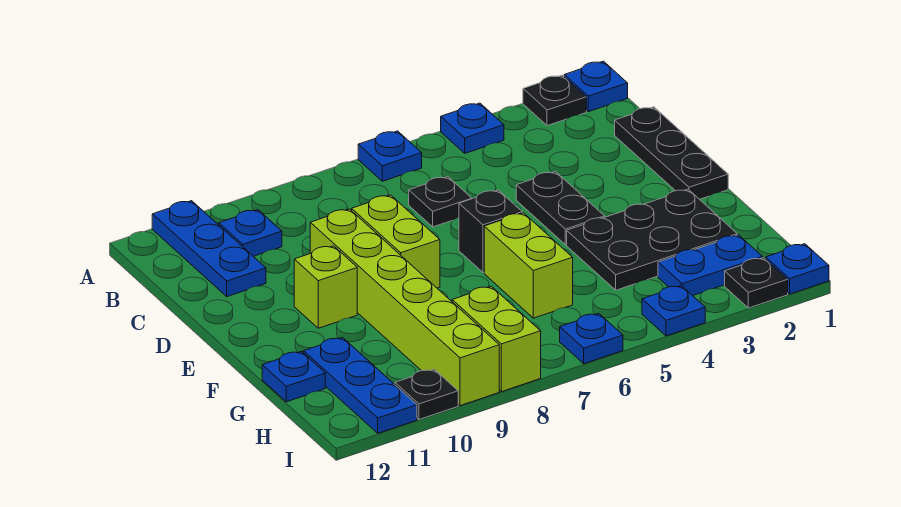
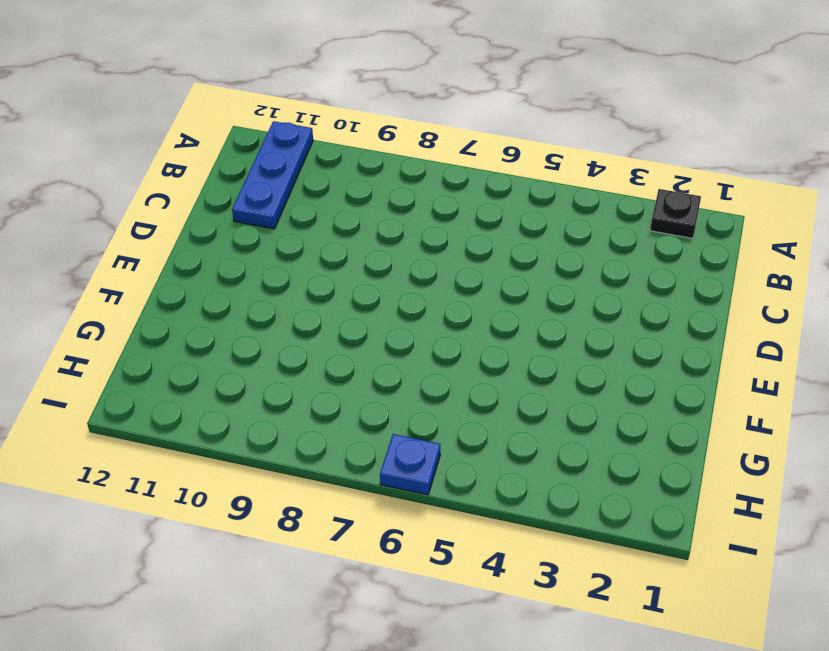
none -> blue 1x1 plate [564,61,628,112]
none -> blue 1x1 plate [441,103,504,153]
none -> blue 1x1 plate [358,131,422,181]

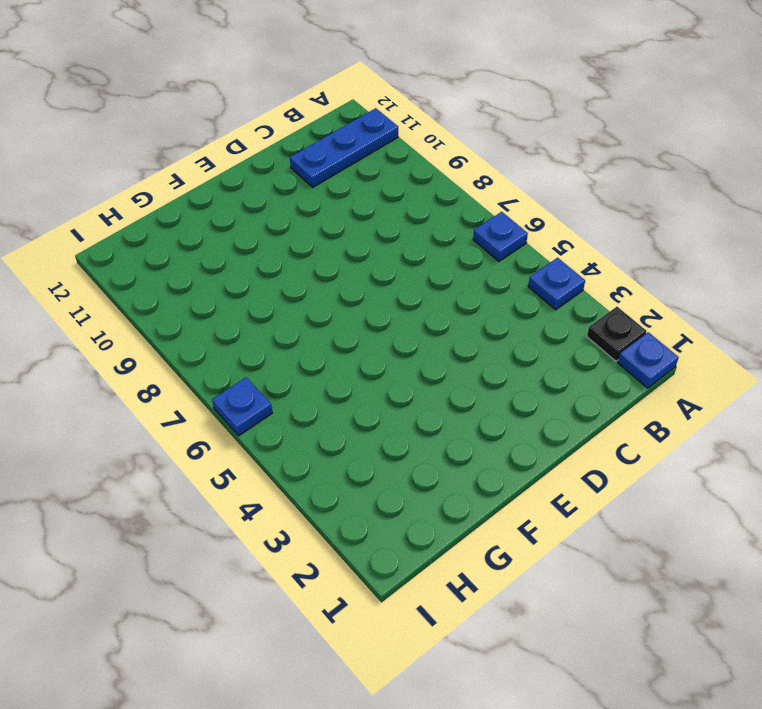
none -> blue 1x1 plate [219,210,282,256]
none -> black 1x3 plate [615,107,728,199]
none -> black 1x1 plate [409,177,472,227]

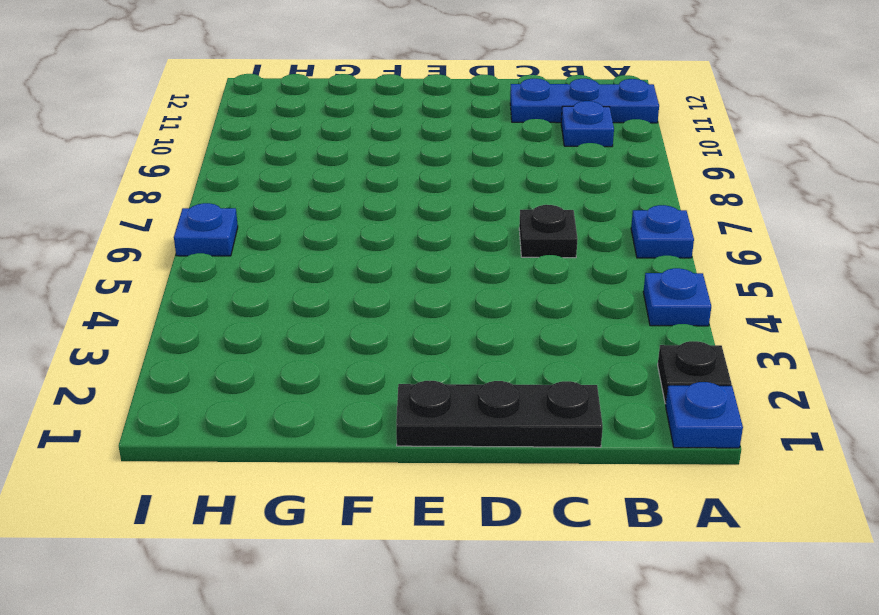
none -> black 1x2 plate [516,172,605,245]
none -> lime 1x2 brick [352,195,440,288]
none -> lime 1x6 brick [310,209,499,406]

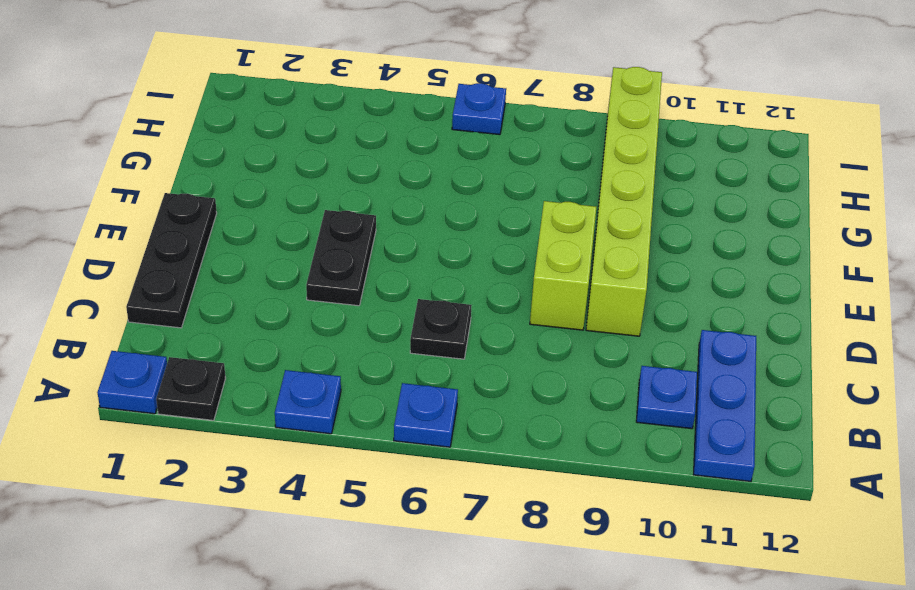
none -> black 1x1 brick [459,190,522,273]
none -> lime 1x1 brick [294,246,357,328]
none -> black 2x3 plate [567,189,737,290]

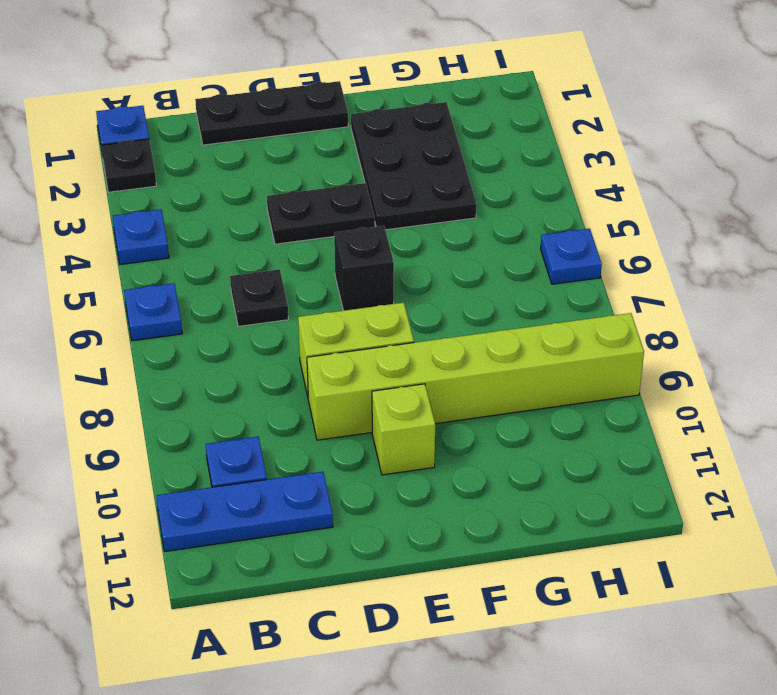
none -> lime 1x2 brick [484,213,573,318]
none -> blue 1x3 plate [303,338,417,433]
none -> blue 1x1 plate [262,351,325,402]

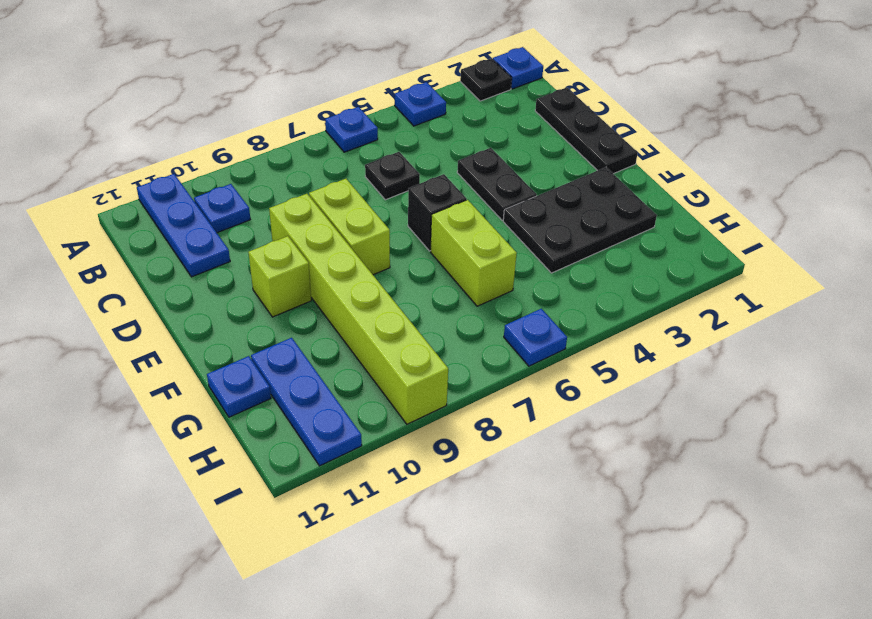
none -> blue 1x2 plate [658,235,763,296]
none -> lime 1x2 brick [452,286,541,392]
none -> blue 1x1 plate [766,244,829,294]

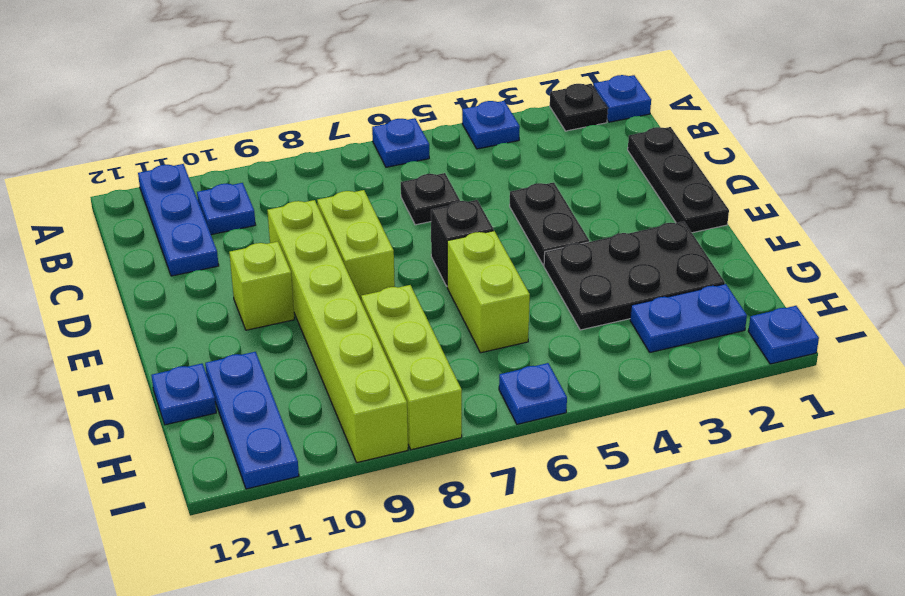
lime 1x3 brick [361,285,462,450] -> lime 1x2 brick [452,286,541,392]
none -> black 1x1 plate [725,258,788,308]
none -> blue 1x1 plate [642,286,705,336]
none -> black 1x1 plate [395,369,458,420]

